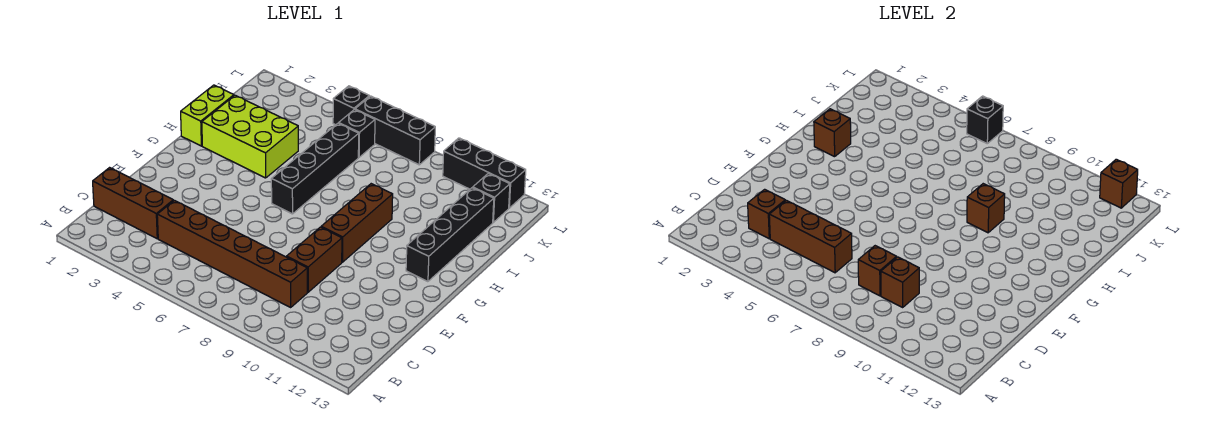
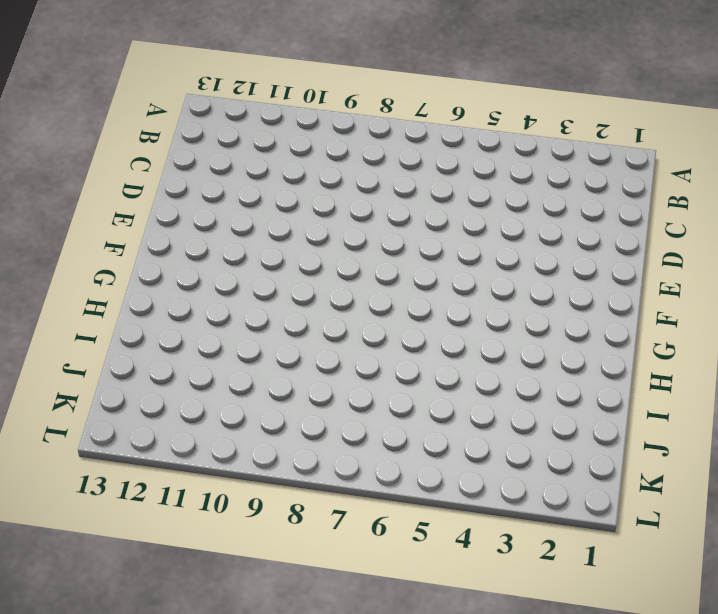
none -> brown 1x3 brick [93,168,173,239]
none -> brown 1x6 brick [157,200,307,307]
none -> brown 1x2 brick [287,227,342,292]

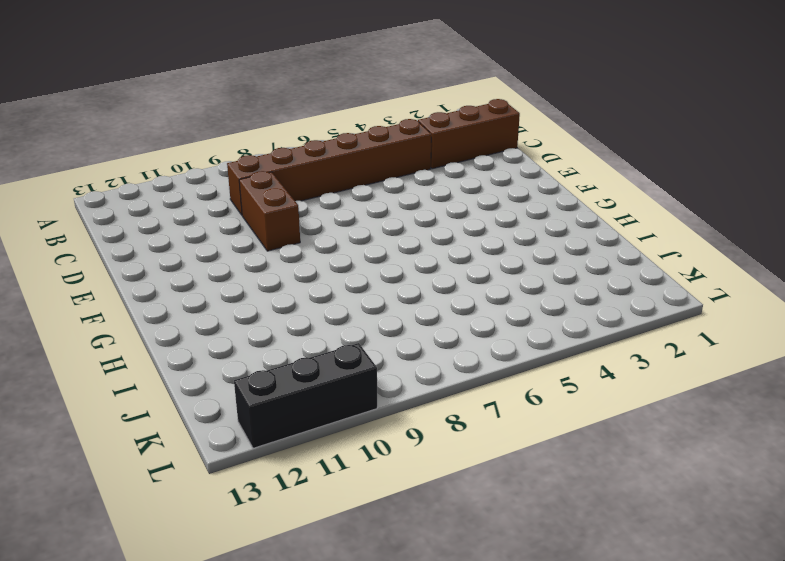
none -> brown 1x3 brick [321,184,393,262]
none -> black 1x4 brick [271,123,359,214]
none -> black 1x4 brick [406,188,494,282]

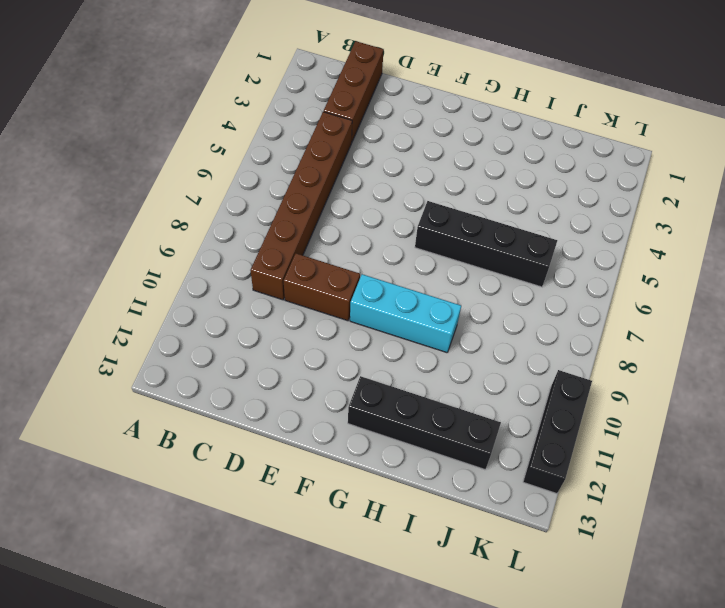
cyan 1x3 brick [350,274,461,353] -> brown 1x3 brick [321,184,393,262]
none -> lime 1x2 brick [181,85,234,146]
none -> lime 2x3 brick [202,95,298,178]
none -> black 1x1 brick [339,110,375,157]

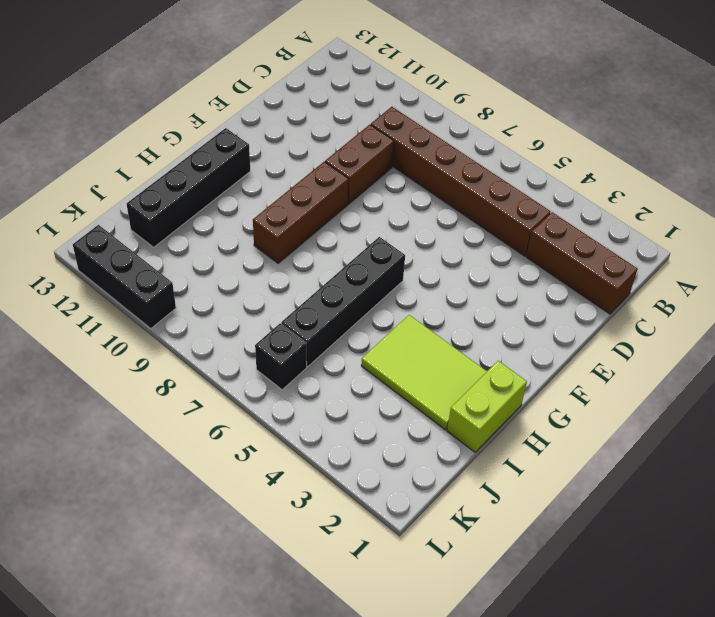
lime 2x3 tile [361,315,487,430] -> lime 2x3 brick [202,95,298,178]
none -> black 1x1 brick [473,174,510,222]
none -> black 1x1 brick [333,86,369,125]
none -> black 1x3 brick [355,96,435,165]

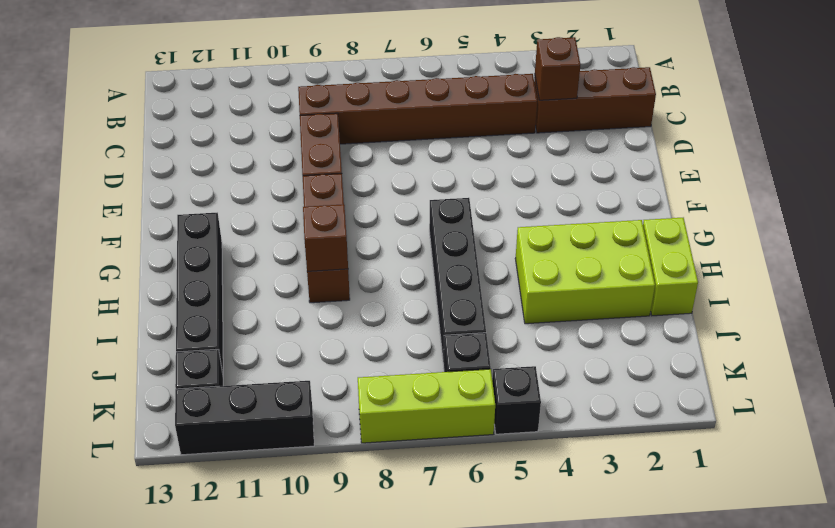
lime 1x3 brick [358,369,495,443] -> black 1x3 brick [355,96,435,165]
none -> brown 1x3 brick [769,200,852,273]
none -> brown 1x1 brick [858,246,897,296]
none -> brown 1x1 brick [881,257,919,307]

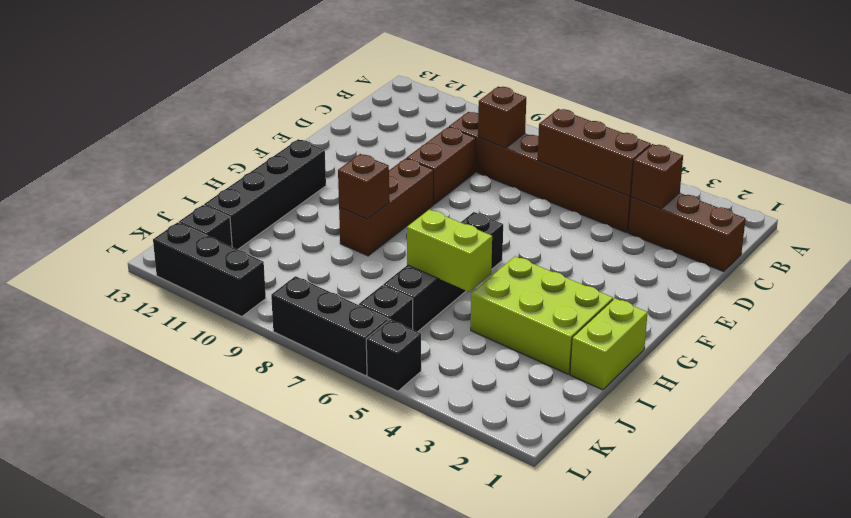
lime 1x2 brick [407,209,492,292] -> none
none -> brown 1x1 brick [881,257,919,307]
none -> brown 1x1 brick [814,109,851,157]
none -> black 1x1 brick [967,96,1003,144]

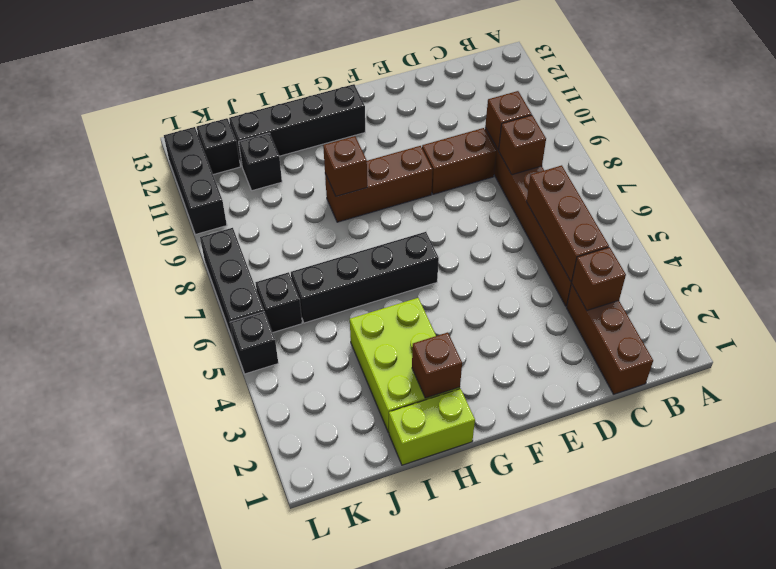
black 1x1 brick [239,133,282,191] -> black 1x1 brick moved to [967,96,1003,144]
none -> brown 1x1 brick [1100,159,1138,208]

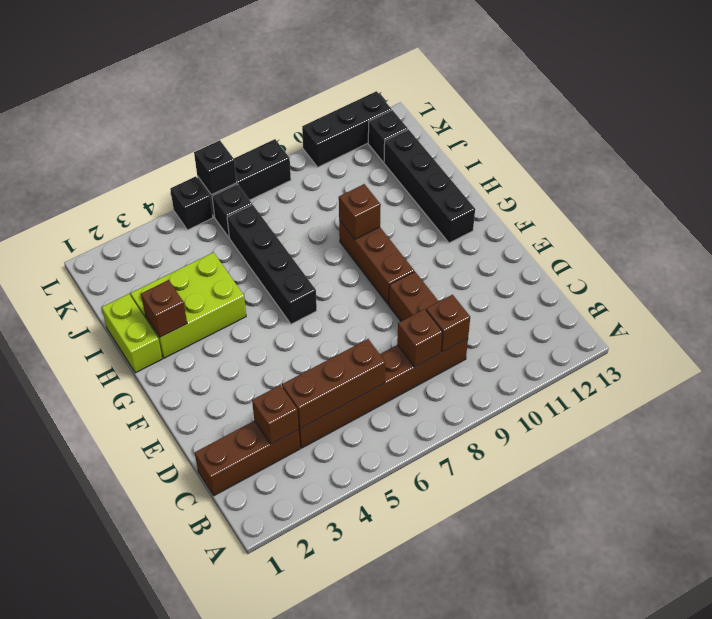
none -> brown 1x1 brick [1100,159,1138,208]

